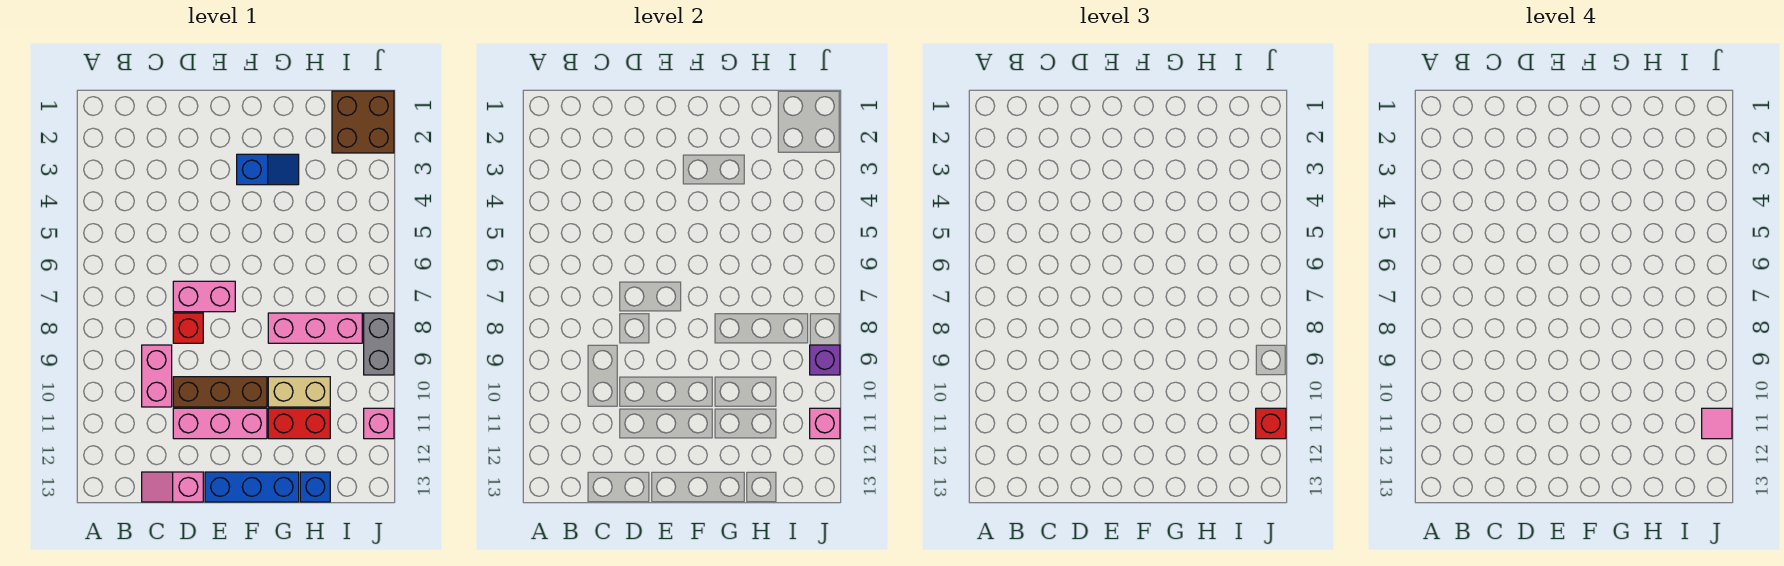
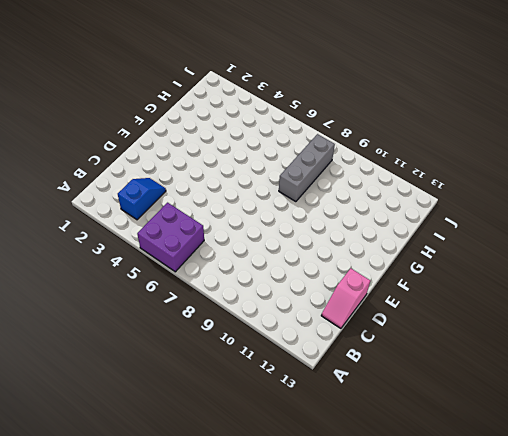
purple 2x2 brick [137,203,204,272] -> none
blue 1x2 slope [118,178,166,220] -> blue 1x2 slope moved to [237,154,299,185]
grey 1x3 brick [279,134,335,202] -> pink 1x3 brick [268,313,362,343]
none -> pink 1x2 brick [142,345,172,407]
none -> pink 1x2 brick [173,281,235,312]
none -> red 1x1 brick [173,313,203,343]

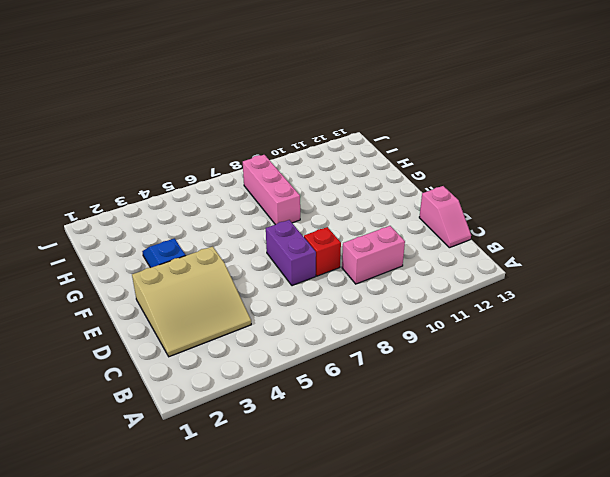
tan 3x3 slope [132,246,251,357] -> none
purple 1x2 brick [266,220,316,286] -> pink 1x2 brick [173,281,235,312]
none -> brown 1x3 brick [173,377,267,407]
none -> pink 1x3 brick [173,408,267,439]
none -> blue 1x3 brick [205,472,299,502]

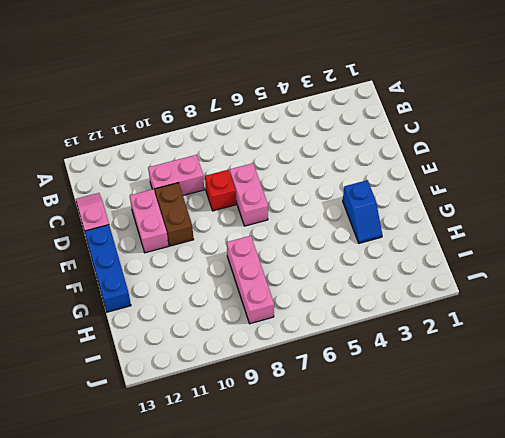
brown 1x2 brick [155,183,194,246] -> brown 1x3 brick [173,377,267,407]
pink 1x2 brick [130,189,168,253] -> pink 1x3 brick [173,408,267,439]
none -> tan 1x2 brick [268,377,330,407]
none -> red 1x2 brick [268,408,330,439]
none -> blue 1x1 brick [300,472,330,502]

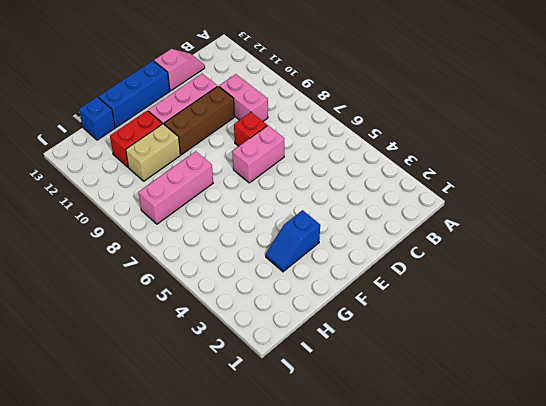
none -> brown 2x2 brick [332,91,394,153]
none -> grey 1x2 brick [364,313,394,375]
none -> pink 1x1 brick [364,408,394,439]

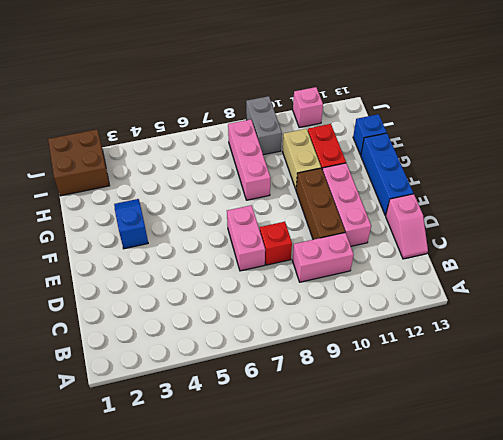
grey 1x2 brick [246,96,282,155] -> grey 1x2 brick turned to [364,313,394,375]
none -> purple 1x1 brick [810,345,840,375]
none -> pink 1x1 brick [810,408,840,439]
none -> red 1x1 brick [1256,408,1286,439]

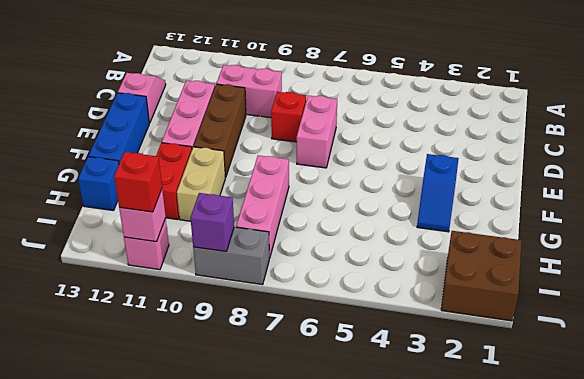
none -> pink 1x1 tile [1702,408,1732,439]

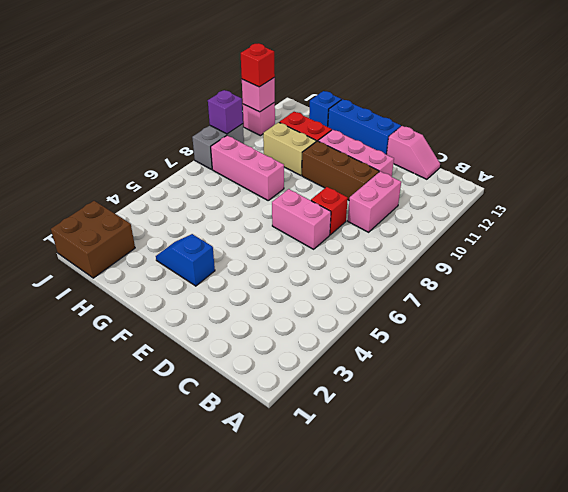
none -> pink 1x1 tile [1702,408,1732,439]

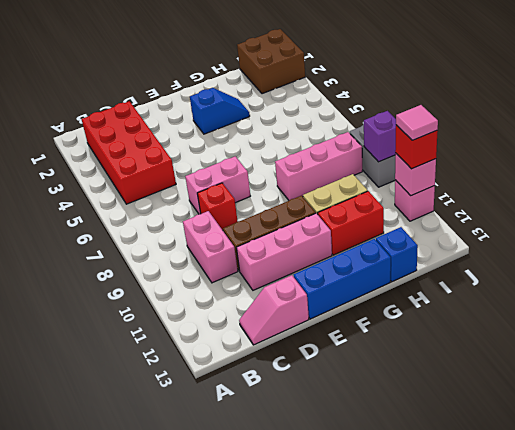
red 2x4 brick [82,101,176,204] -> none

